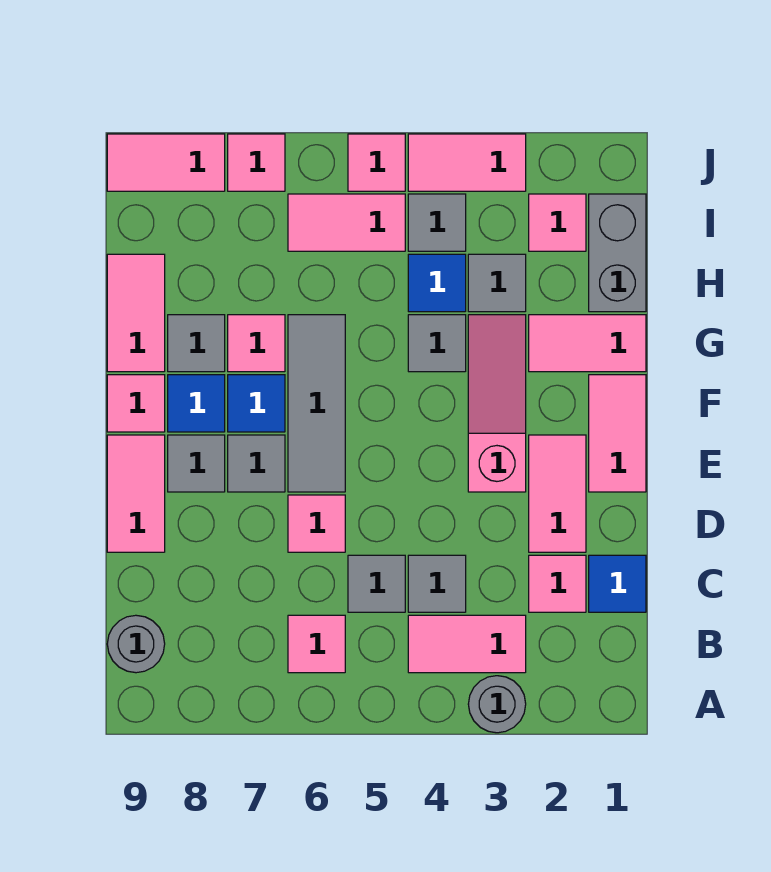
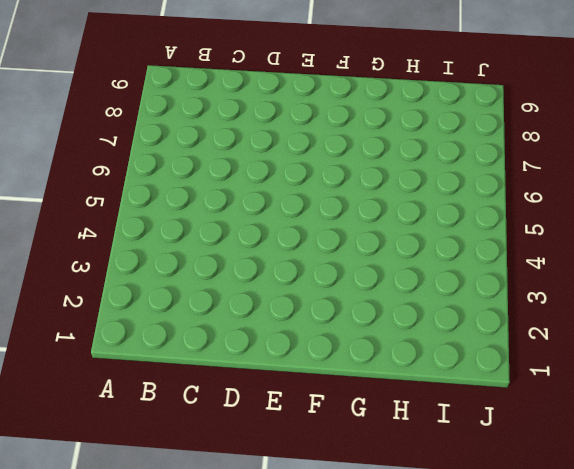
none -> grey 1x1 round brick [468,676,526,733]
none -> pink 1x2 tile [408,615,526,673]
none -> pink 1x1 tile [288,615,345,673]
none -> grey 1x1 round brick [107,615,165,673]

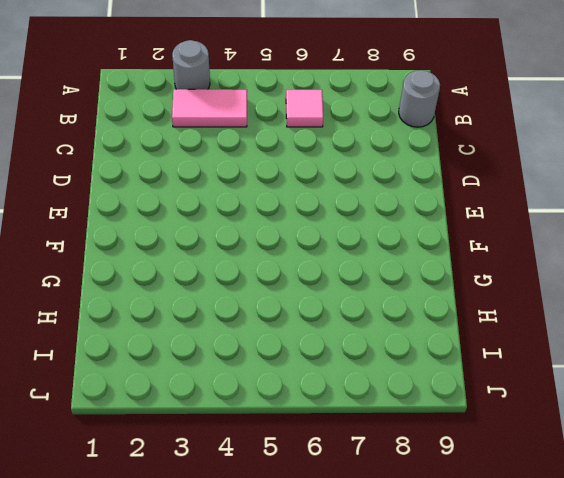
none -> blue 1x1 tile [589,555,646,612]
none -> pink 1x1 tile [529,555,586,612]
none -> grey 1x1 tile [408,555,466,612]
none -> grey 1x1 tile [348,555,405,612]

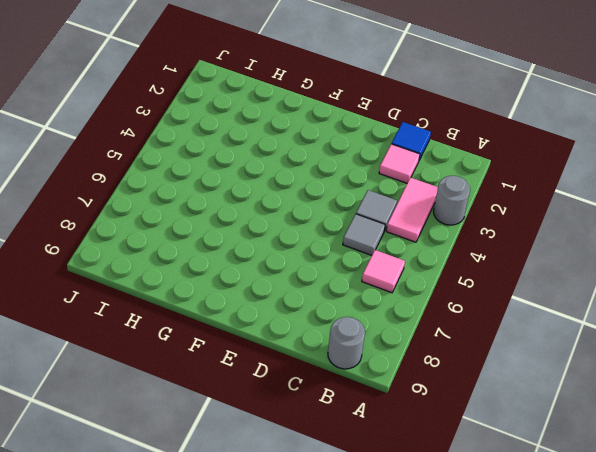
none -> pink 1x2 tile [529,435,586,552]
none -> pink 1x1 tile [288,495,345,552]
none -> pink 1x2 tile [107,435,165,552]
none -> pink 1x2 tile [589,375,646,492]

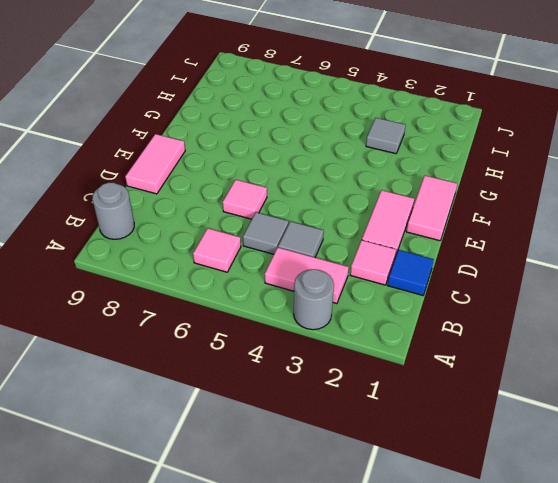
none -> pink 1x3 slope [468,315,526,492]
none -> grey 1x3 tile [288,315,345,492]
none -> grey 1x1 tile [228,435,285,492]
none -> grey 1x1 tile [168,435,225,492]

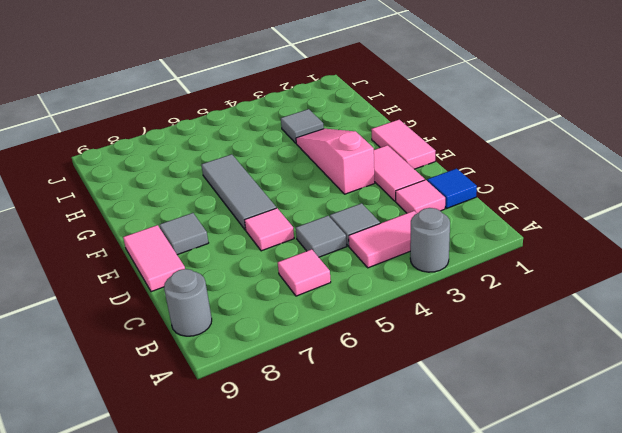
none -> grey 1x1 tile [228,435,285,492]
none -> blue 1x1 tile [228,375,285,432]
none -> blue 1x1 tile [168,375,225,432]
none -> pink 1x1 tile [107,375,165,432]

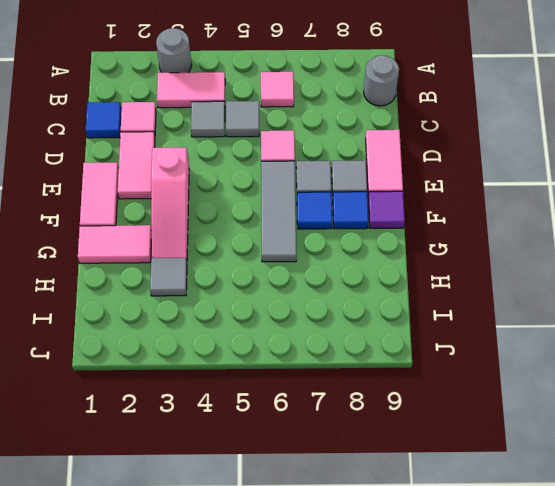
purple 1x1 tile [368,191,405,228] -> pink 1x1 tile [107,375,165,432]
none -> grey 1x1 tile [408,315,466,372]
none -> pink 1x1 tile [228,315,285,372]
none -> grey 1x1 tile [168,315,225,372]
none -> pink 1x2 tile [107,254,165,372]

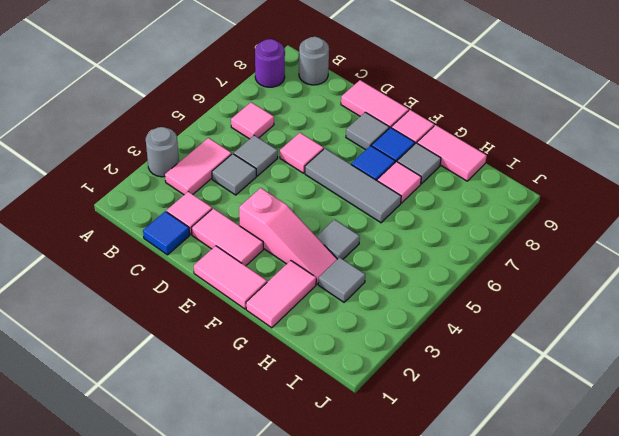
purple 1x1 round brick [255,39,285,87] -> none
none -> grey 1x1 tile [228,435,285,492]
none -> grey 1x2 brick [589,194,646,312]
none -> blue 1x1 tile [408,254,466,312]
none -> pink 1x1 tile [529,194,586,251]

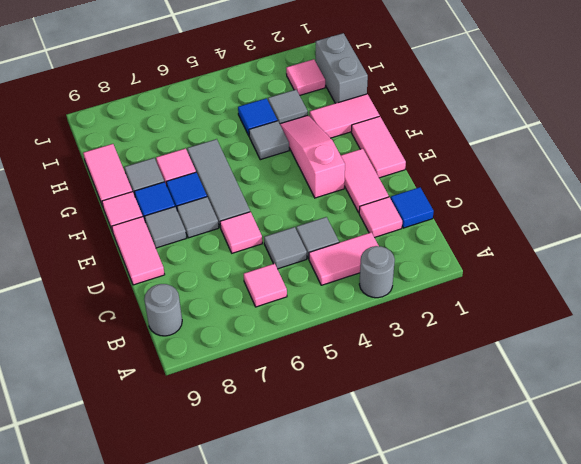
none -> grey 1x1 tile [408,194,466,251]
none -> pink 1x2 tile [288,194,405,251]
none -> pink 1x2 tile [408,134,526,191]
none -> pink 1x1 tile [348,134,405,191]

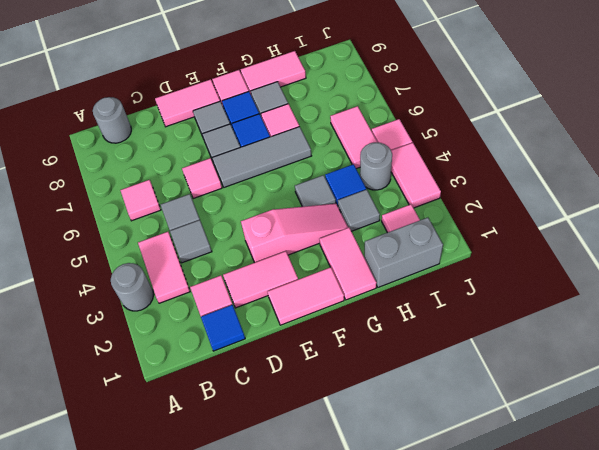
grey 1x1 round brick [360,142,392,190] -> grey 1x1 tile [408,194,466,251]
none -> pink 1x1 tile [228,134,285,191]
none -> pink 1x2 tile [107,134,225,191]

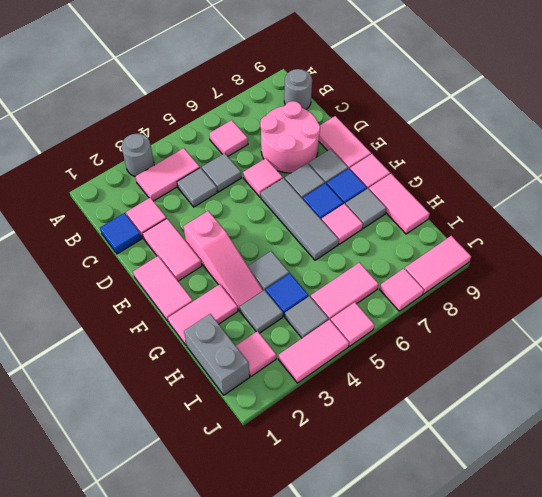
pink 2x2 round brick [260,101,320,173] -> none

